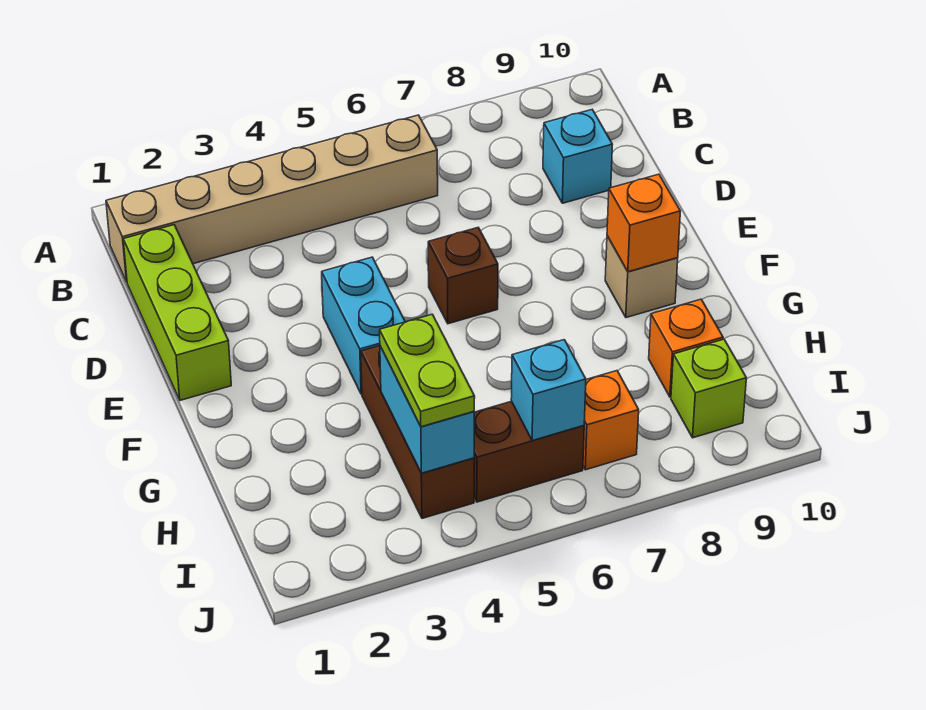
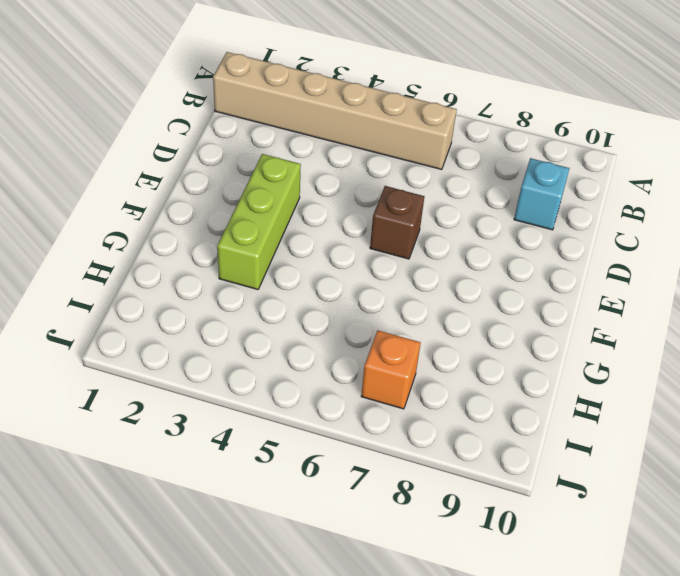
lime 1x3 brick [217,154,301,289] -> lime 1x3 brick moved to [123,225,231,400]
none -> cyan 1x2 brick [322,257,405,394]
none -> tan 1x1 brick [605,236,678,318]
none -> brown 1x3 brick [361,346,474,518]

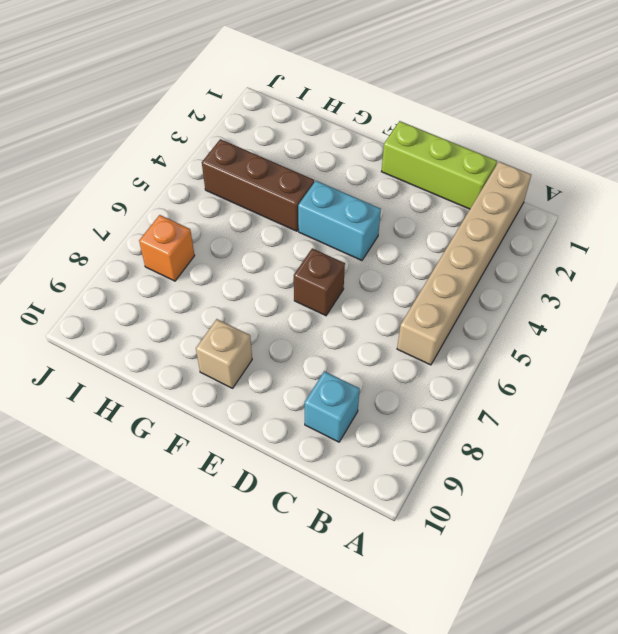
none -> orange 1x1 brick [649,299,723,397]
none -> brown 1x2 brick [474,401,584,502]
none -> lime 1x1 brick [671,339,746,438]

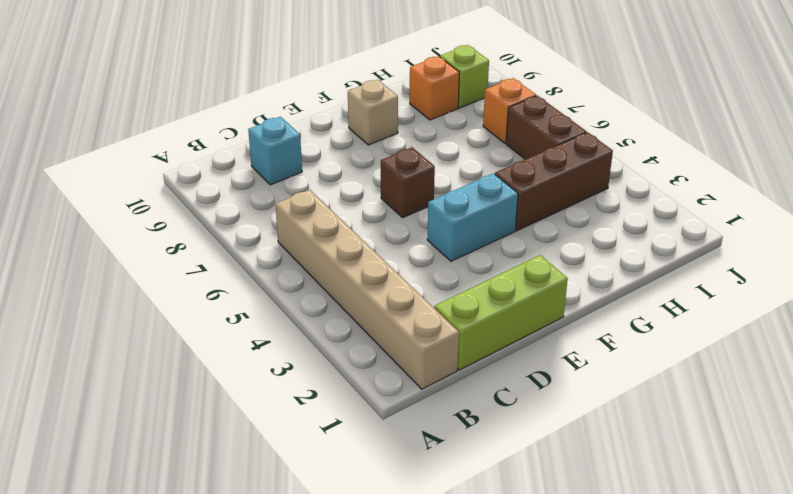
none -> orange 1x1 brick [607,174,680,272]
none -> cyan 1x2 brick [380,346,474,473]
none -> cyan 1x1 brick [511,340,586,441]

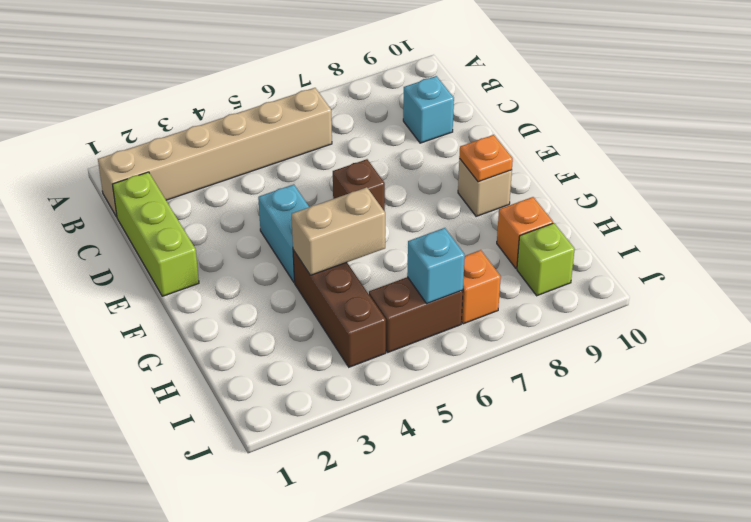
orange 1x1 plate [459,135,513,182] -> orange 1x1 brick [607,174,680,272]
tan 1x2 brick [292,187,385,275] -> none
none -> cyan 1x2 brick [380,346,474,473]
none -> lime 1x2 plate [380,314,475,427]

